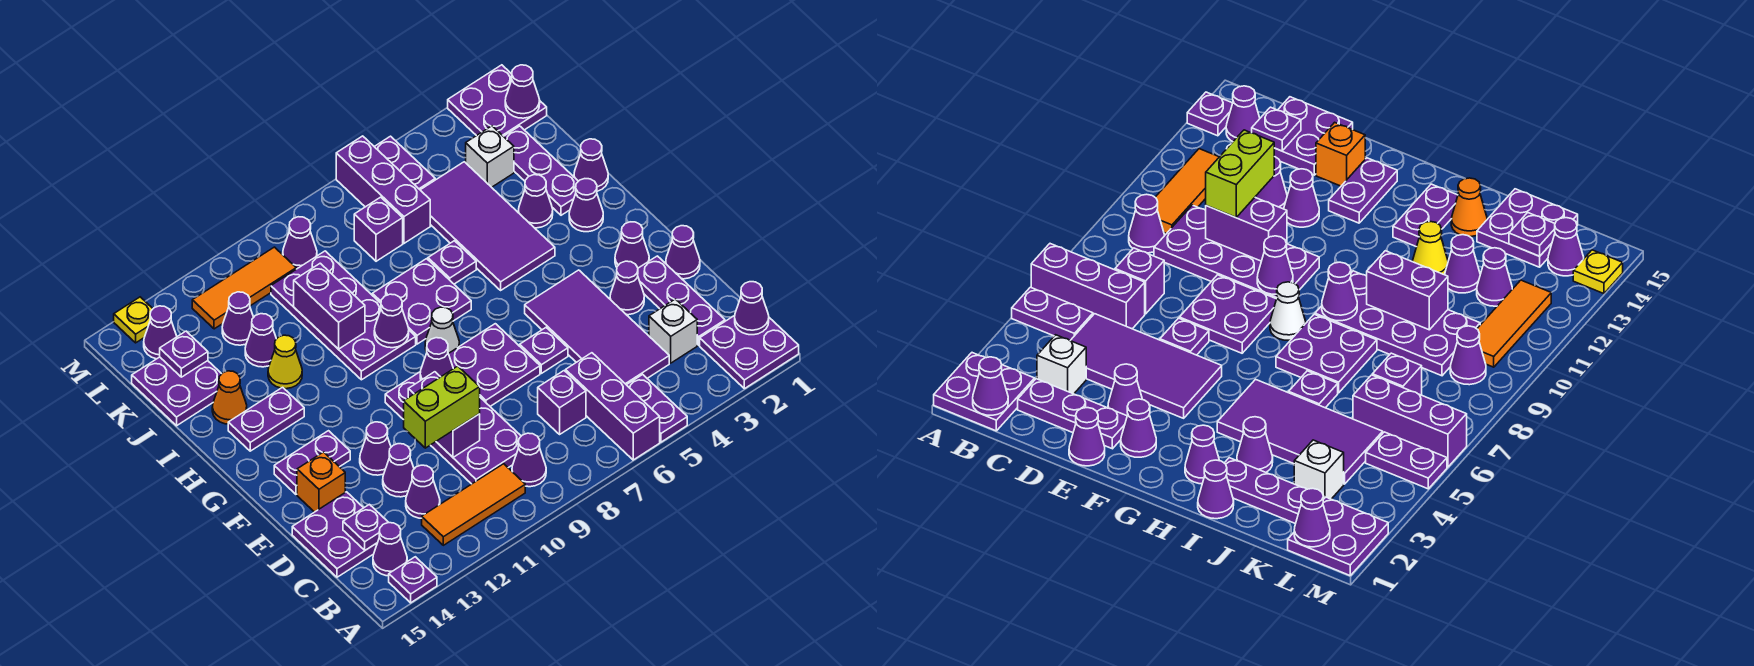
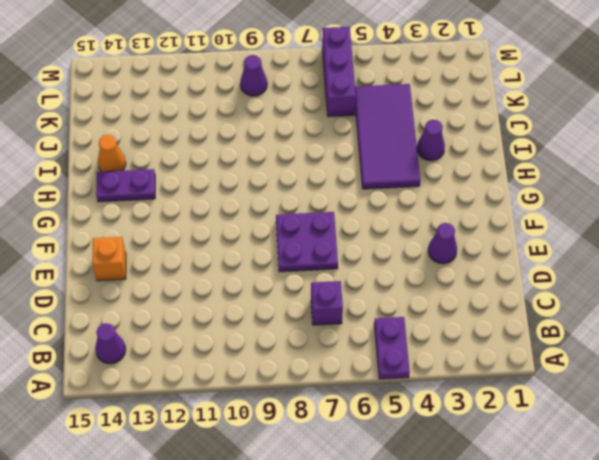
none -> purple 2x2 plate [700,316,799,389]
none -> purple 1x3 brick [566,353,660,460]
none -> purple 1x1 plate [389,557,437,603]
none -> purple 1x1 cone [512,433,546,487]

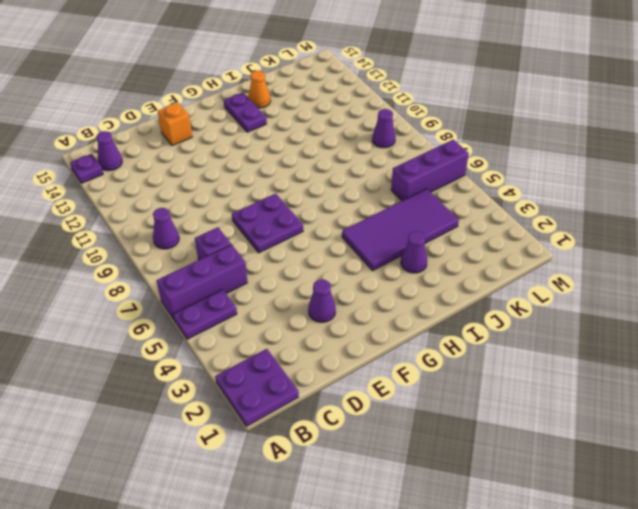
none -> orange 1x3 tile [422,464,525,545]
none -> purple 1x3 plate [638,256,725,345]
none -> white 1x1 brick [649,299,697,363]
none -> purple 2x4 tile [525,270,669,385]

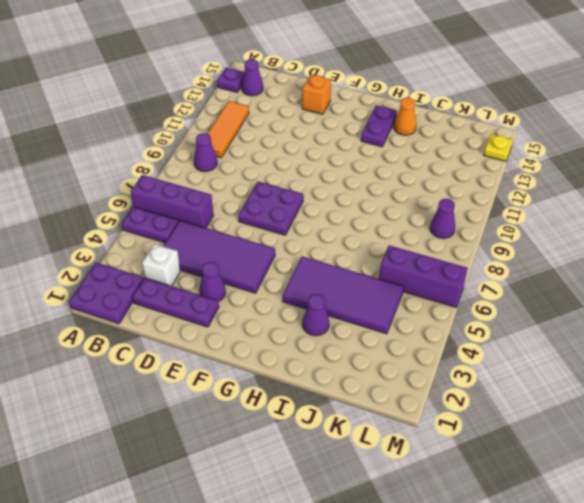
none -> purple 1x1 brick [538,371,586,434]
none -> purple 2x4 plate [385,371,521,484]
none -> purple 1x1 cone [406,465,440,518]
none -> purple 2x2 plate [292,492,377,577]

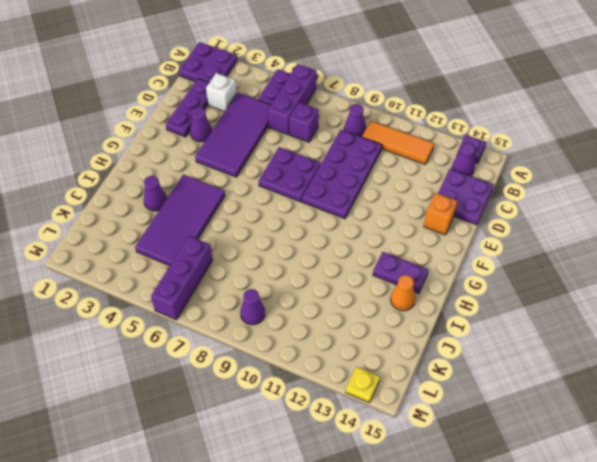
none -> purple 1x1 cone [406,465,440,518]
none -> purple 1x1 cone [383,444,414,497]
none -> purple 1x1 cone [666,226,700,279]
none -> purple 1x1 plate [520,328,568,373]

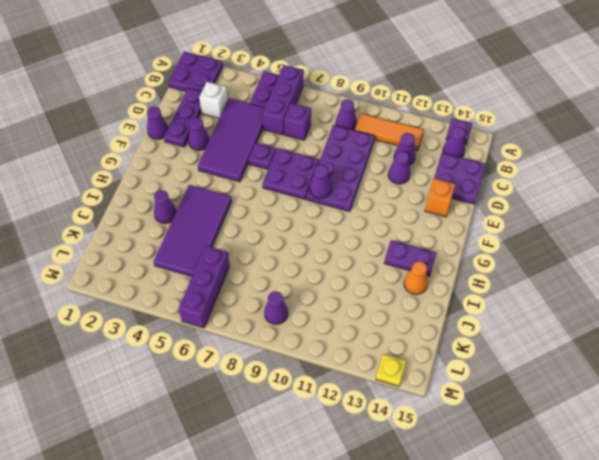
none -> purple 1x1 cone [360,422,391,475]
none -> purple 1x1 cone [615,222,649,268]
none -> purple 1x2 plate [274,431,350,494]
none -> white 1x1 cone [425,307,459,354]

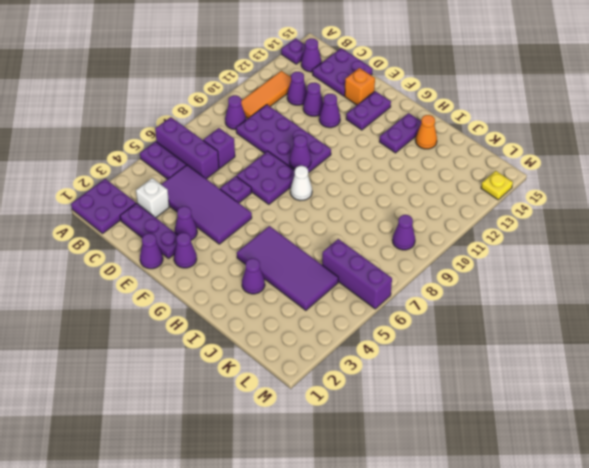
none -> purple 1x1 cone [569,179,603,232]
none -> purple 2x2 plate [372,259,471,344]
none -> purple 2x4 plate [271,251,416,380]
none -> purple 1x1 cone [574,139,608,191]

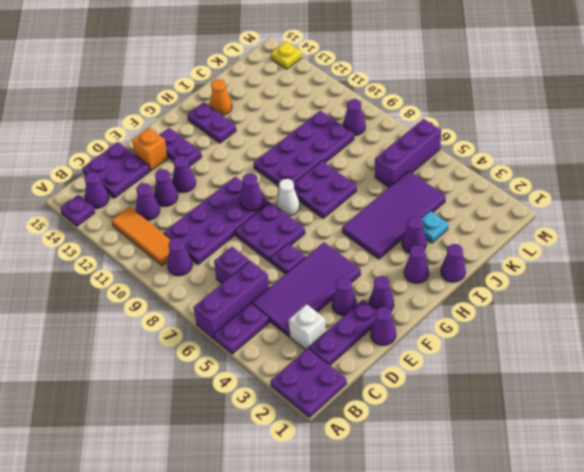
cyan 1x1 plate [421,211,448,243] -> none
none -> purple 1x3 plate [504,126,578,215]
none -> purple 1x1 plate [428,241,476,284]
none -> yellow 1x1 cone [268,335,302,389]
none -> purple 1x1 cone [245,314,276,367]

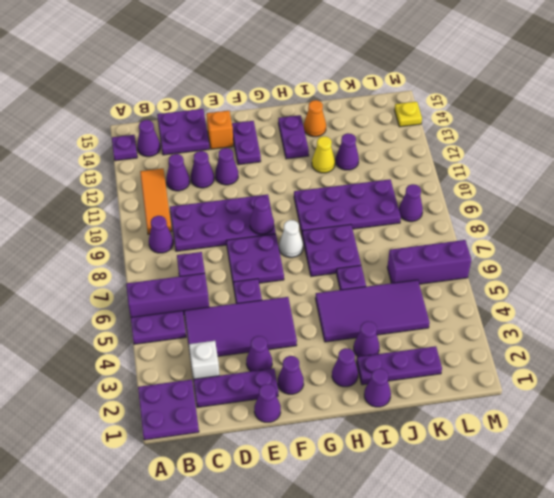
none -> purple 2x2 plate [132,357,221,426]
none -> white 1x1 brick [466,126,514,187]
none -> purple 1x1 brick [354,197,403,261]
none -> purple 1x1 cone [222,292,254,345]

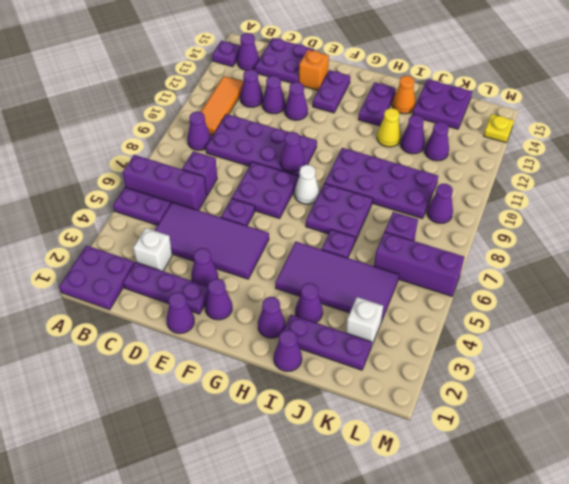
none -> purple 2x2 plate [448,65,547,136]
none -> purple 1x2 plate [374,136,435,190]
none -> orange 1x3 tile [192,247,296,329]
none -> purple 1x1 cone [144,306,177,359]

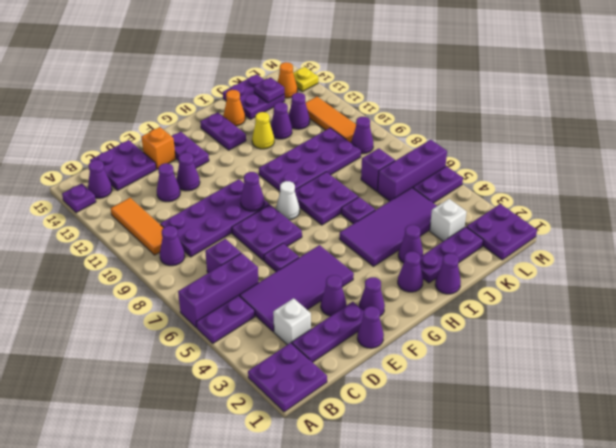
orange 1x1 cone [278,62,297,98] -> purple 1x1 cone [144,306,177,359]
none -> purple 1x1 cone [406,465,440,518]
none -> purple 1x1 cone [735,282,769,335]
none -> purple 1x1 plate [343,504,389,550]
none -> purple 1x2 brick [408,372,480,457]

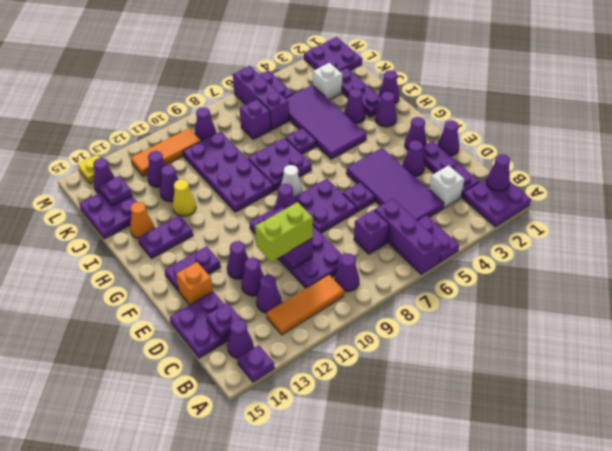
none -> purple 1x1 cone [374,294,409,348]
none -> purple 1x2 brick [294,263,365,349]
none -> purple 1x1 cone [505,65,540,118]

